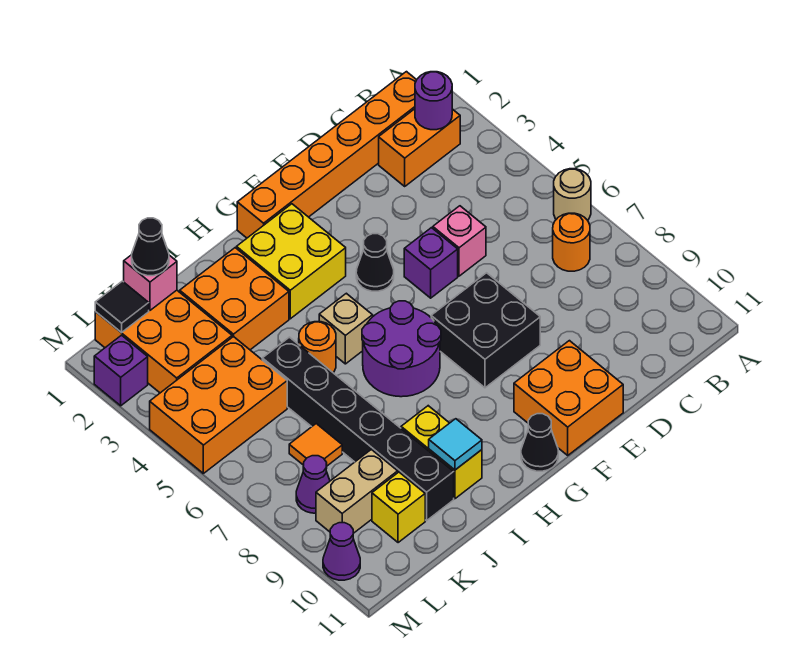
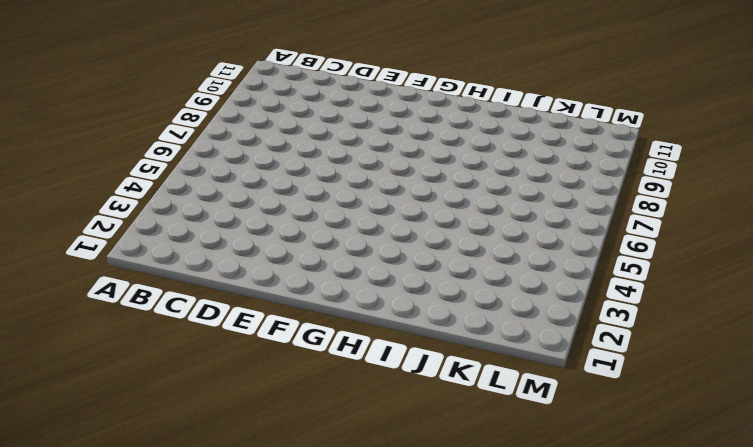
none -> tan 1x1 round brick [554,169,591,220]
none -> orange 1x6 brick [237,72,416,238]
none -> orange 1x2 brick [379,109,460,186]
none -> orange 1x1 round brick [553,213,590,271]

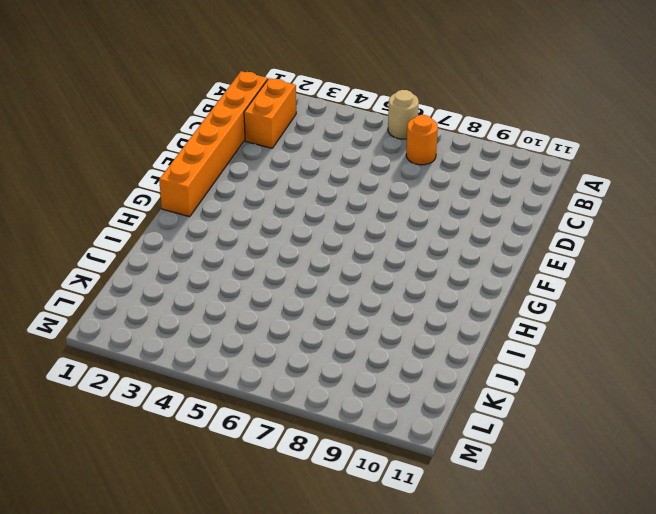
none -> pink 1x1 brick [433,206,486,276]
none -> purple 1x1 brick [404,228,458,298]
none -> black 2x2 brick [431,273,540,388]
none -> orange 2x2 brick [514,341,623,455]

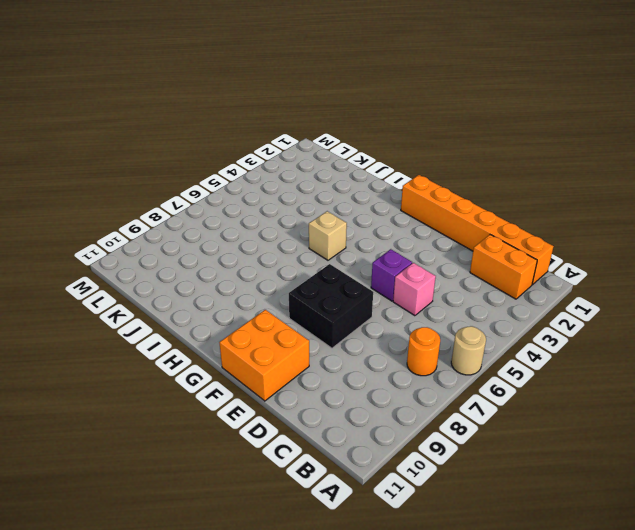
none -> black 1x1 cone [356,234,394,291]
none -> yellow 2x2 brick [237,204,346,319]
none -> purple 2x2 round brick [362,301,441,397]
none -> black 1x1 cone [521,414,558,471]

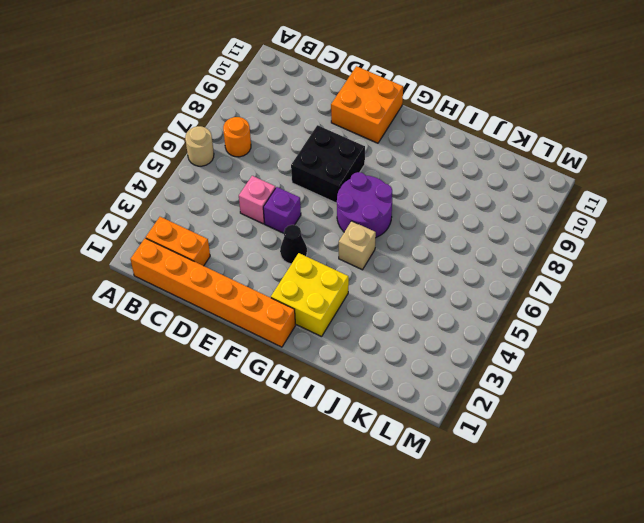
none -> black 1x1 cone [521,414,558,471]
none -> orange 2x2 brick [180,248,289,350]
none -> orange 1x1 round brick [299,322,336,373]
none -> yellow 1x2 brick [401,406,482,499]

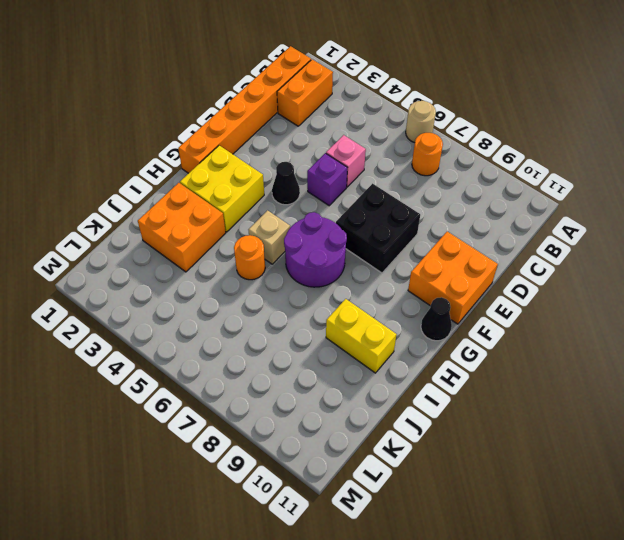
none -> black 1x6 brick [262,337,454,521]
none -> orange 2x3 brick [95,290,232,393]
none -> orange 2x3 brick [150,336,287,473]
none -> orange 1x1 tile [289,424,342,466]

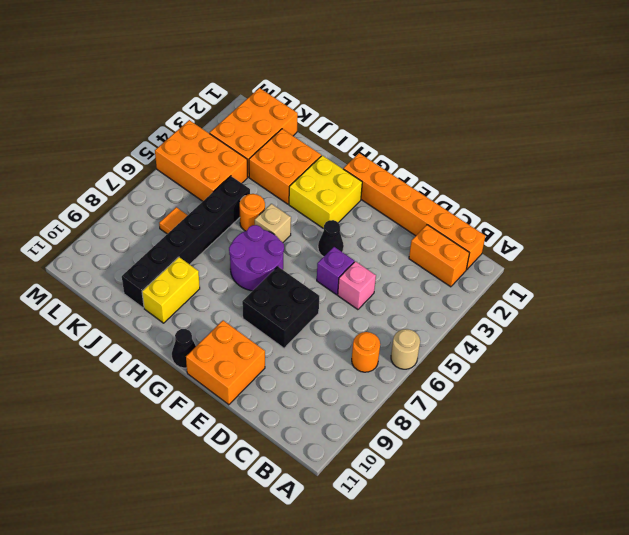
none -> tan 1x2 brick [316,449,398,533]
none -> yellow 1x1 brick [372,472,425,543]
none -> purple 1x1 cone [296,456,330,513]
none -> purple 1x1 brick [94,335,148,406]

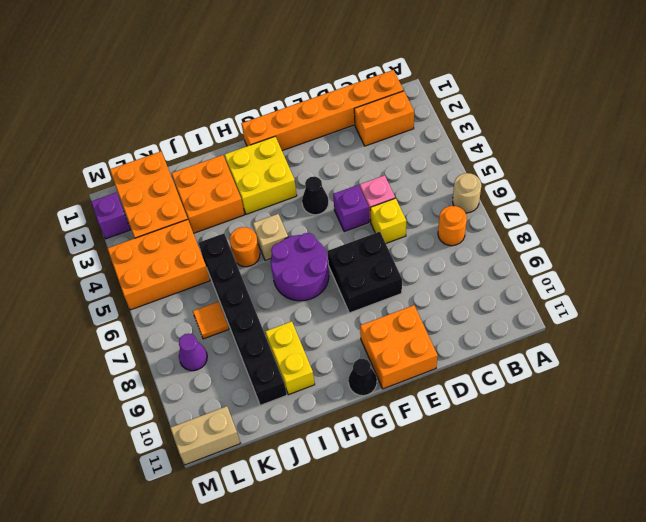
yellow 1x1 brick [370,198,406,243] -> yellow 1x1 brick moved to [372,472,425,543]
tan 1x2 brick [170,406,240,465] -> tan 1x2 brick moved to [316,449,398,533]
none -> purple 1x1 cone [323,523,360,580]
none -> purple 1x1 round brick [415,72,452,130]
none -> cyan 1x1 tile [429,419,482,470]
none -> pink 1x1 brick [124,255,177,310]

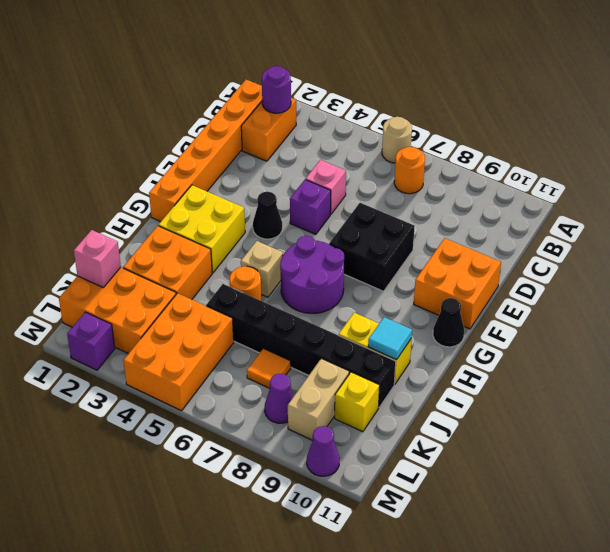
none -> black 1x1 tile [95,281,149,333]
none -> black 1x1 cone [132,218,169,276]

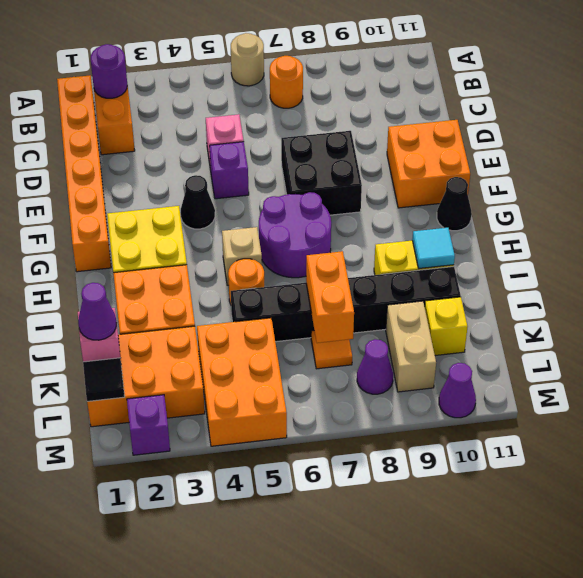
orange 1x2 brick [306,251,354,343] -> none
purple 1x1 cone [78,283,117,340] -> black 1x1 cone [132,218,169,276]

